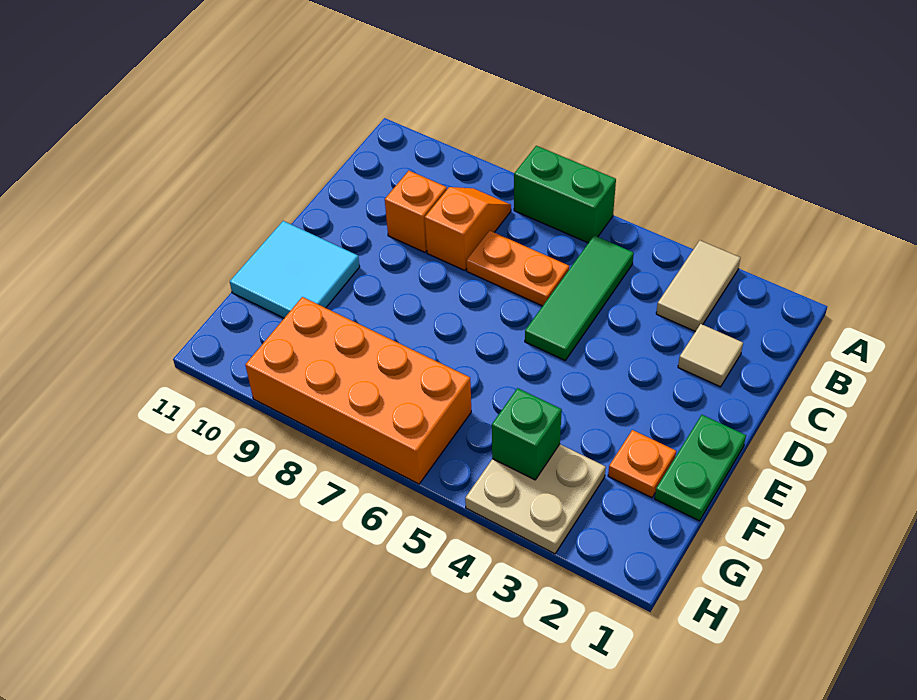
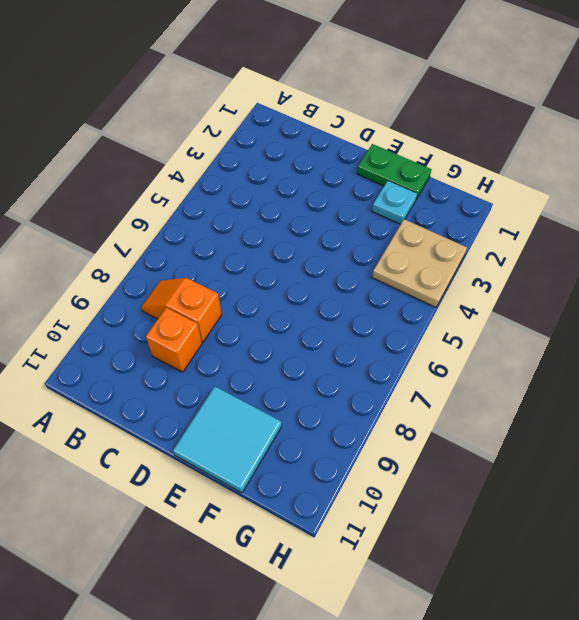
cyan 1x1 plate [372,181,417,224] -> orange 1x1 plate [608,430,676,498]
none -> tan 1x2 tile [656,241,740,332]
none -> green 1x2 brick [514,146,616,243]
none -> green 1x3 tile [525,235,634,360]

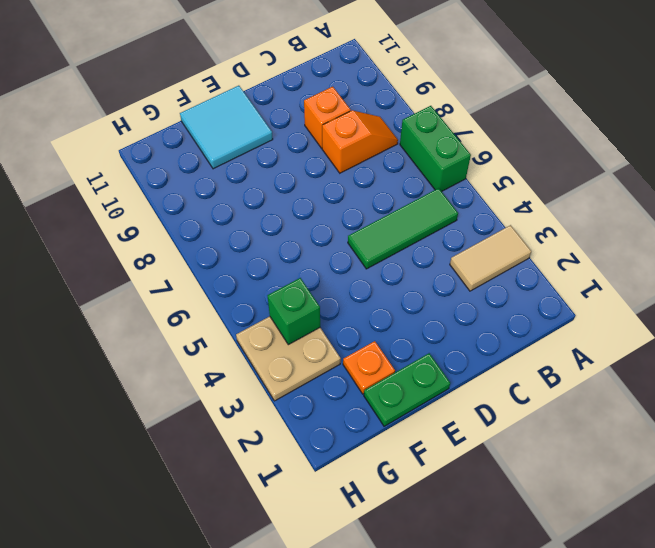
none -> tan 1x1 tile [678,324,743,387]
none -> orange 1x2 plate [466,231,569,306]
none -> orange 2x4 brick [245,297,471,484]

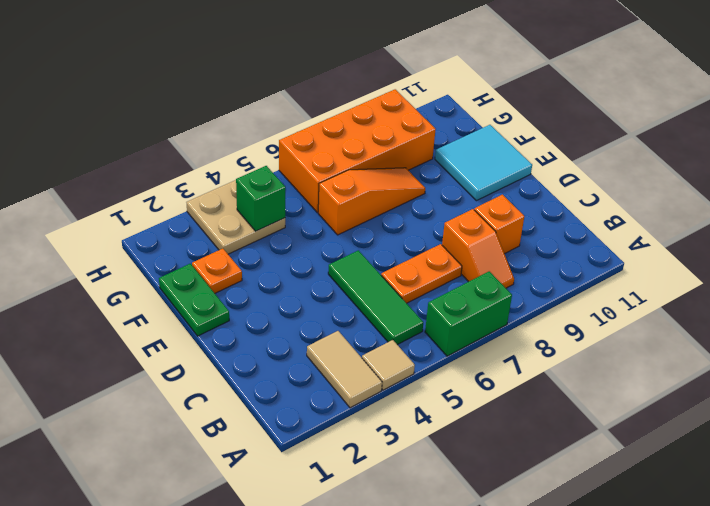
tan 1x1 tile [362,340,415,390] -> tan 1x1 tile moved to [678,324,743,387]
orange 1x3 slope [318,168,425,235] -> none

